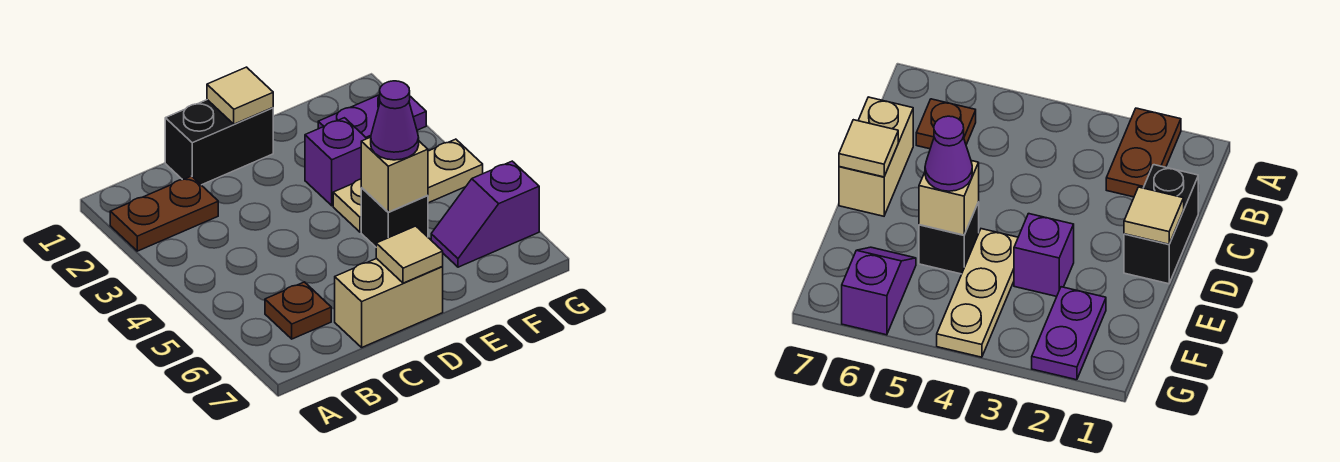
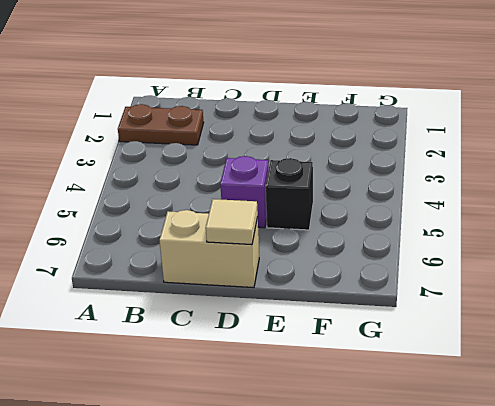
purple 1x1 brick [220,156,269,228] -> purple 1x1 brick moved to [305,118,367,206]
none -> brown 1x1 plate [265,282,331,339]
none -> black 1x2 brick [165,100,273,185]
none -> tan 1x3 plate [333,139,483,232]

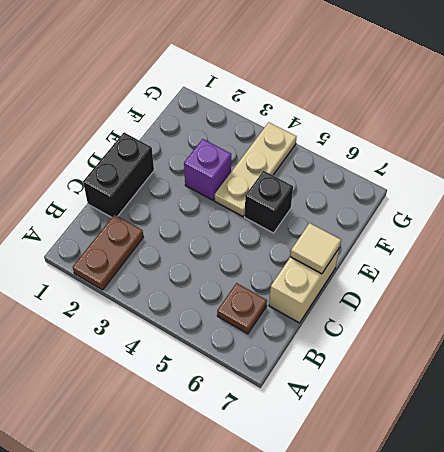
none -> purple 1x2 plate [318,95,426,139]
none -> purple 1x2 slope [431,161,539,267]
none -> tan 1x1 tile [207,67,273,124]

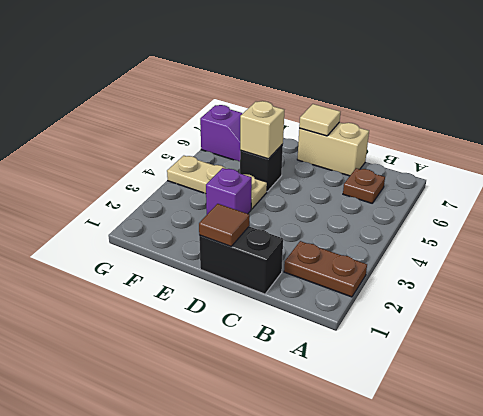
brown 1x1 tile [199,204,249,246] -> tan 1x1 tile [207,67,273,124]
none -> purple 1x2 plate [318,95,426,139]
none -> purple 1x1 cone [371,81,419,160]

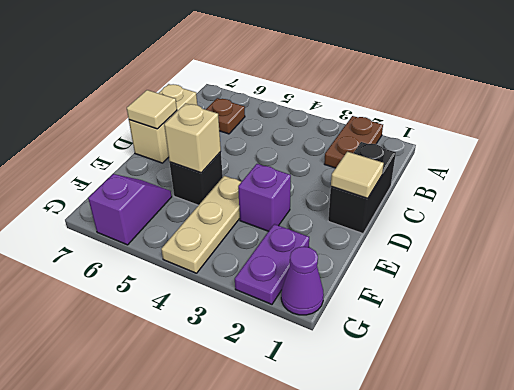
purple 1x1 cone [281,247,324,315] -> purple 1x1 cone moved to [371,81,419,160]

